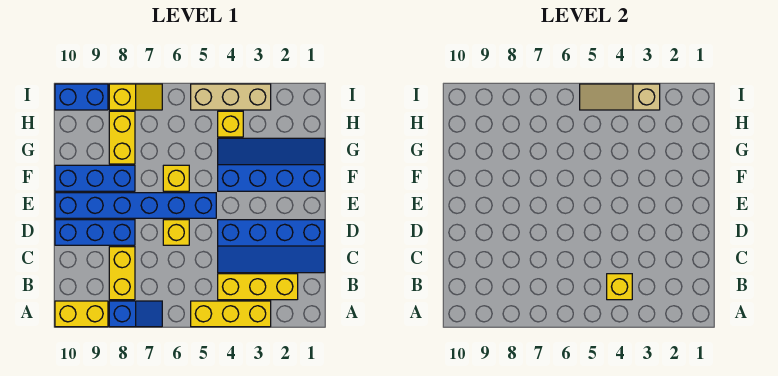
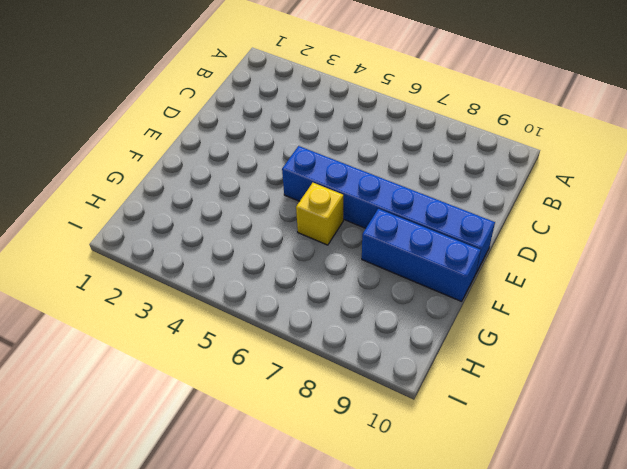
none -> yellow 1x3 brick [191,301,271,327]
none -> blue 1x2 slope [109,301,162,327]
none -> yellow 1x2 brick [55,301,108,327]

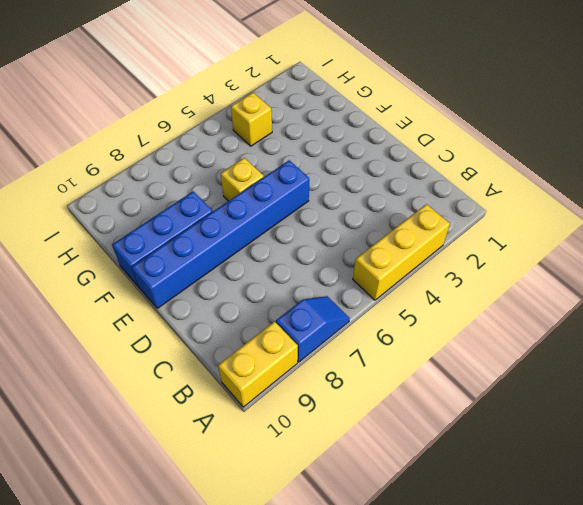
none -> yellow 1x3 brick [218,274,298,300]
none -> yellow 1x2 brick [109,247,135,300]
none -> blue 2x4 slope [218,220,325,273]

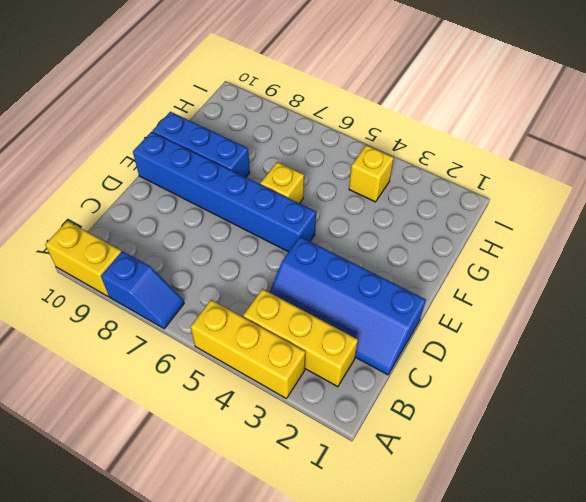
none -> yellow 1x2 brick [109,247,135,300]
none -> yellow 1x1 brick [163,220,189,245]
none -> blue 1x3 brick [55,220,135,245]

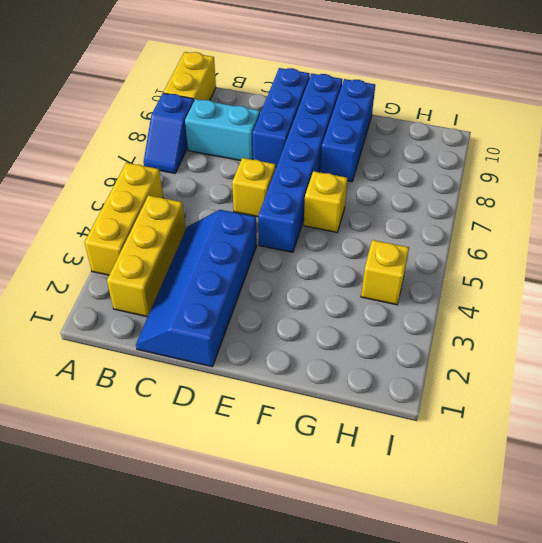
cyan 1x2 brick [185,99,260,161] -> yellow 1x2 brick [109,247,135,300]
none -> blue 2x4 slope [218,138,325,191]
none -> yellow 1x2 brick [109,111,135,164]
none -> tan 1x3 brick [191,84,271,110]

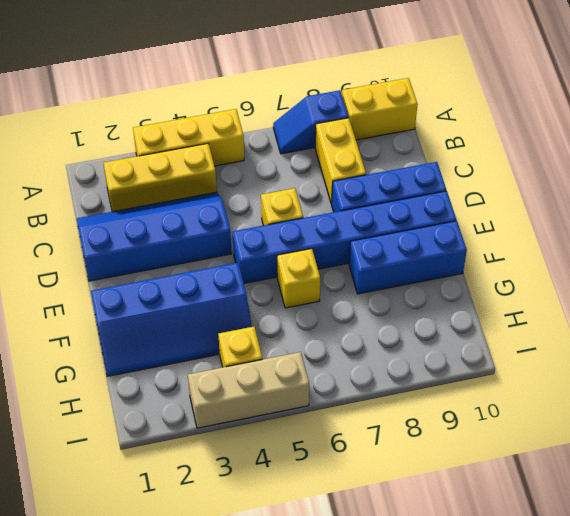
none -> yellow 1x2 brick [109,111,135,164]
none -> yellow 1x2 slope [109,84,162,110]
none -> blue 1x2 brick [55,84,108,110]

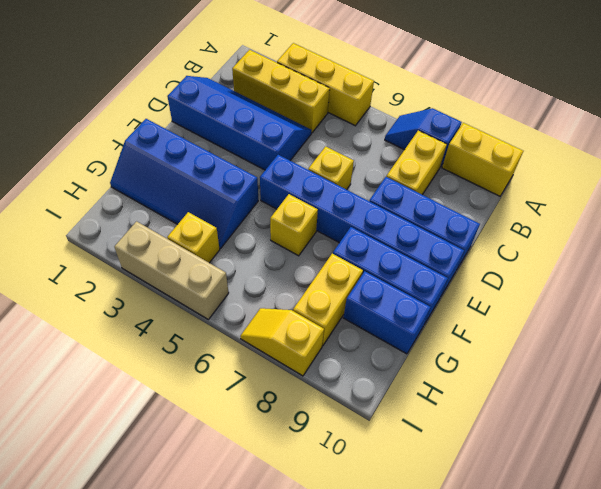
blue 1x2 brick [343,271,431,354] -> blue 1x2 brick moved to [55,84,108,110]
none -> yellow 1x1 brick [607,274,632,300]
none -> tan 1x3 slope [580,84,660,110]

